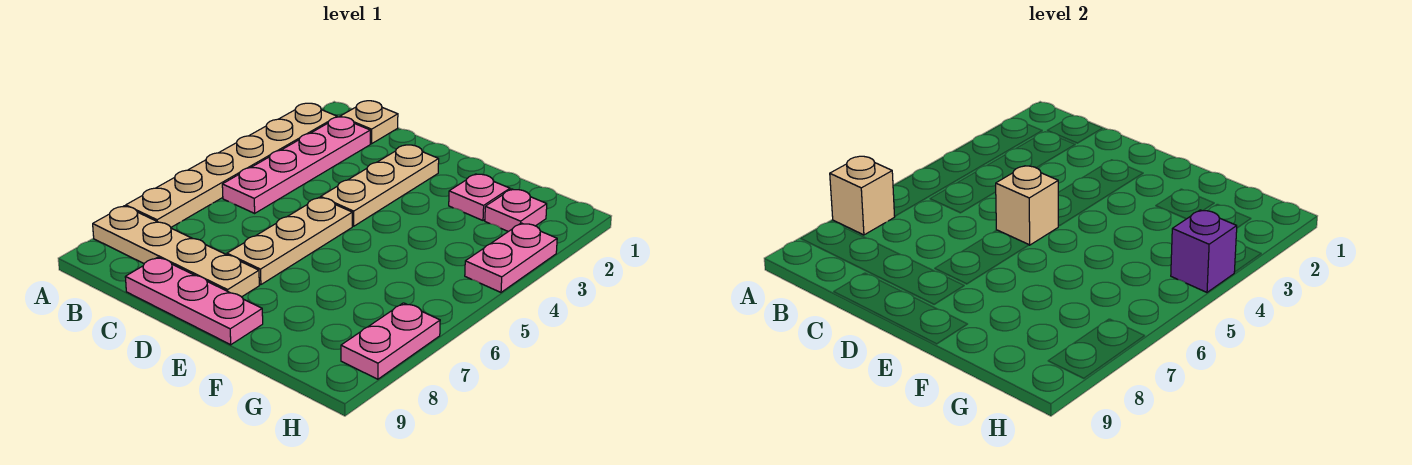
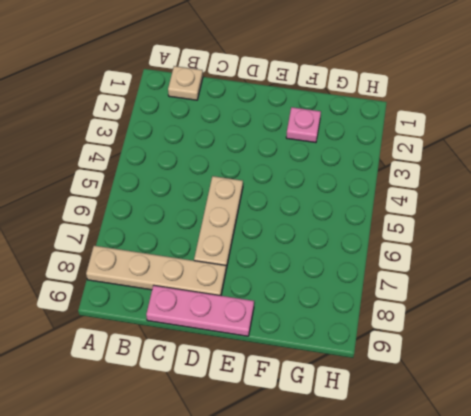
none -> tan 1x6 plate [126,103,337,227]
none -> pink 1x4 plate [222,117,370,213]
none -> tan 1x3 plate [321,145,439,226]

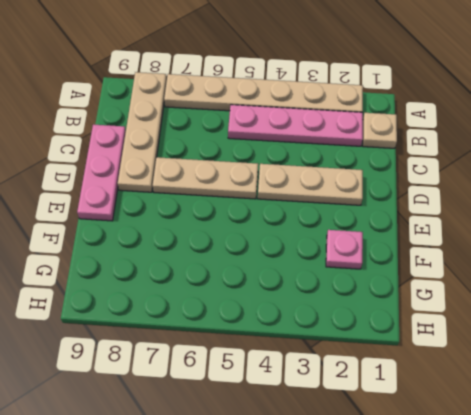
none -> pink 1x1 plate [485,189,547,232]
none -> pink 1x2 plate [465,223,557,292]
none -> pink 1x2 plate [341,303,440,379]

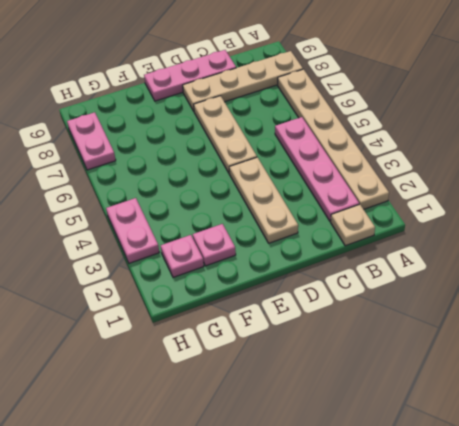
none -> tan 1x1 brick [830,156,895,235]
none -> tan 1x1 brick [996,166,1058,245]
none -> purple 1x1 brick [1171,210,1237,292]

